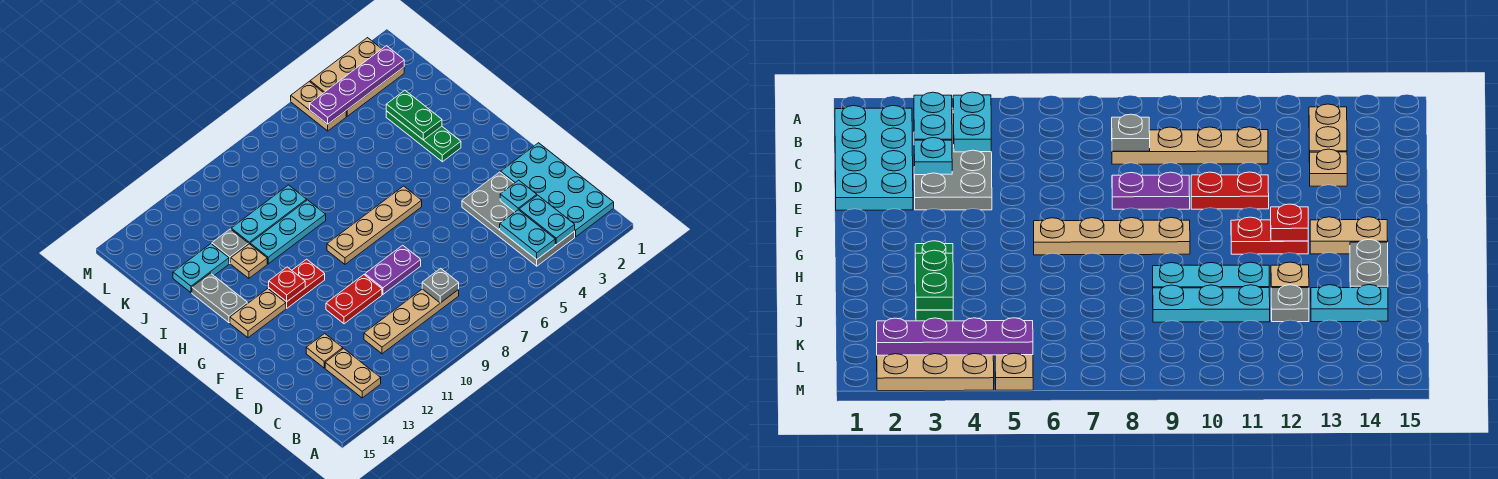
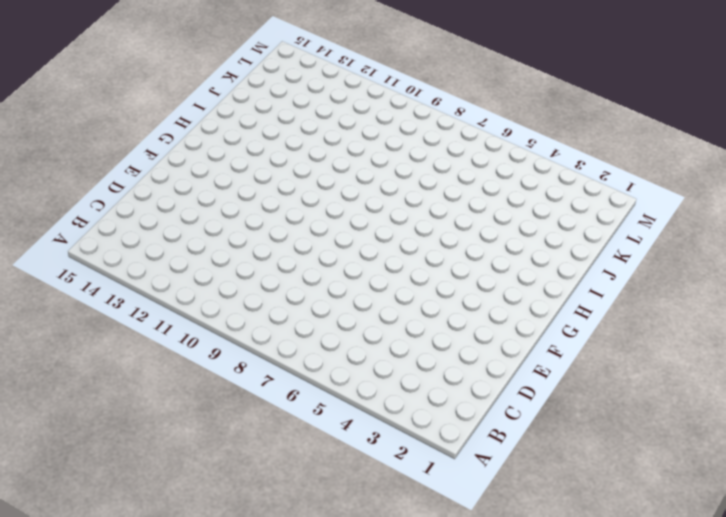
none -> cyan 2x4 plate [501,143,614,237]
none -> grey 2x4 plate [462,172,575,266]
none -> tan 1x2 plate [325,348,381,398]

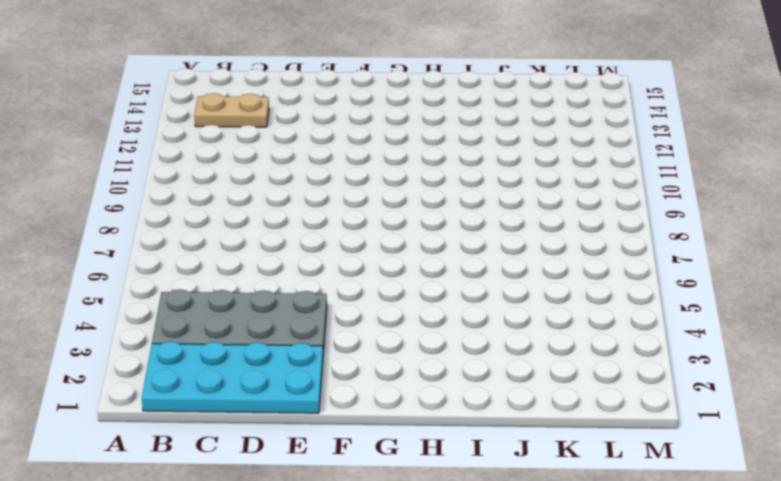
none -> tan 1x4 plate [364,289,459,354]
none -> tan 1x1 plate [306,333,343,368]
none -> purple 1x2 plate [365,245,421,294]

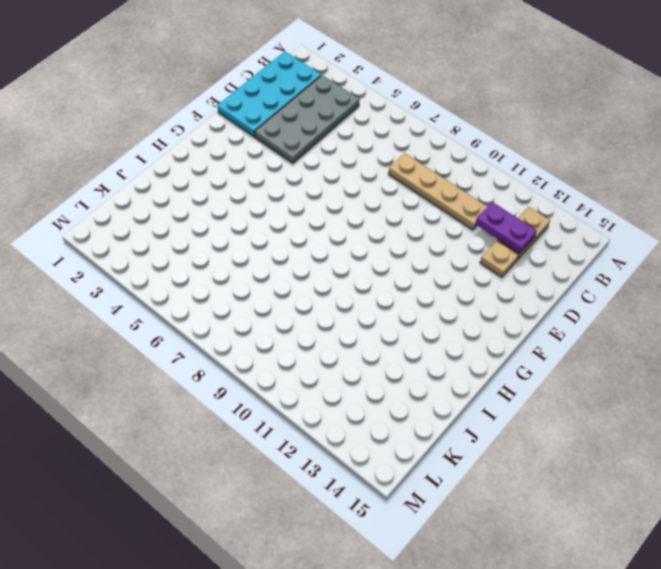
purple 1x2 plate [476,202,537,253] -> purple 1x2 plate moved to [365,245,421,294]
none -> red 1x2 plate [326,275,382,324]
none -> tan 1x4 plate [327,186,422,264]
none -> red 1x2 plate [269,259,325,308]

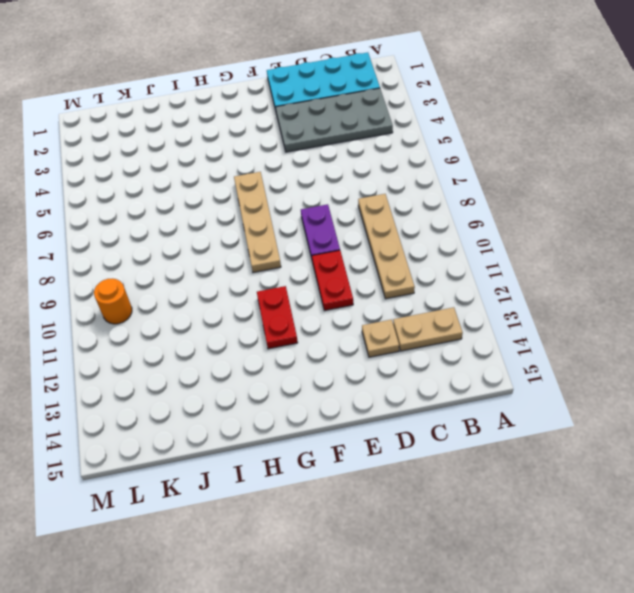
orange 1x1 round brick [94,279,132,324] -> none
none -> tan 1x2 plate [230,289,286,338]
none -> green 1x3 plate [386,111,461,162]
none -> grey 1x2 plate [192,273,247,323]

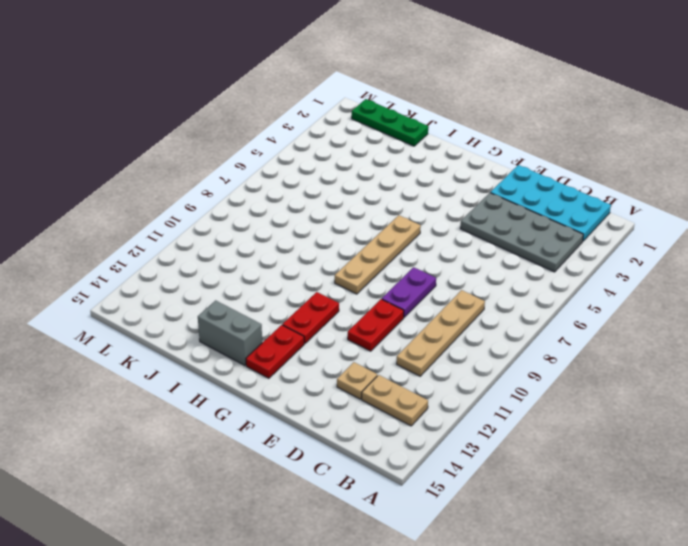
red 1x2 plate [246,325,304,378] -> tan 1x2 plate [230,289,286,338]
grey 1x2 brick [198,300,262,366] -> grey 1x2 plate [192,273,247,323]
green 1x3 plate [352,99,428,146] -> green 1x3 plate moved to [386,111,461,162]
none -> cyan 1x3 plate [250,200,326,264]
none -> tan 1x1 plate [231,244,267,278]
none -> cyan 1x3 plate [231,185,307,244]

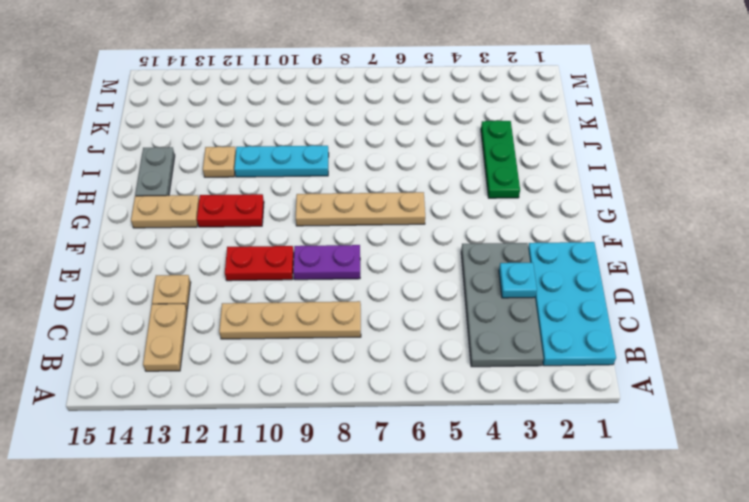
none -> cyan 1x3 plate [231,185,307,244]
none -> grey 1x1 plate [212,229,248,263]
none -> cyan 1x2 plate [173,244,229,293]

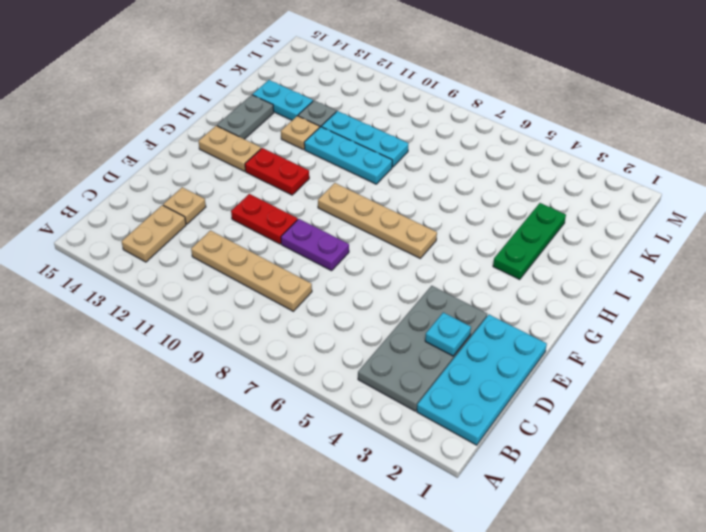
none -> tan 2x3 plate [310,38,404,116]
none -> tan 1x2 plate [291,82,346,131]
none -> cyan 1x2 plate [519,195,575,245]

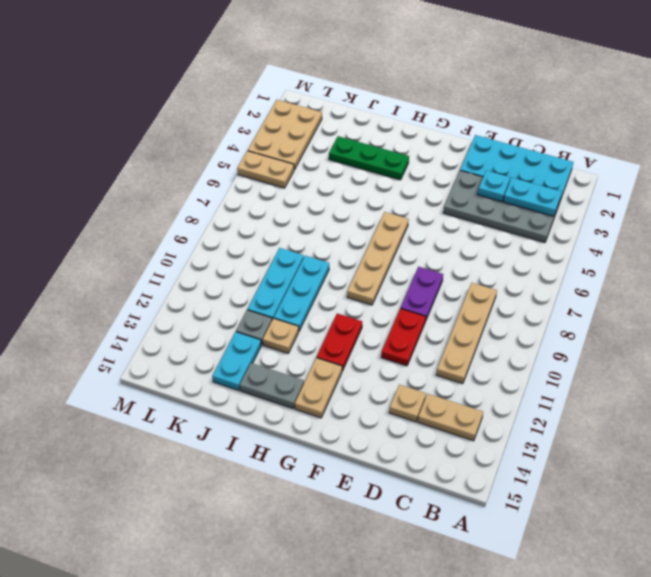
none -> cyan 1x2 plate [500,210,555,259]
none -> grey 1x1 plate [422,268,459,303]
none -> red 1x1 plate [269,267,305,302]

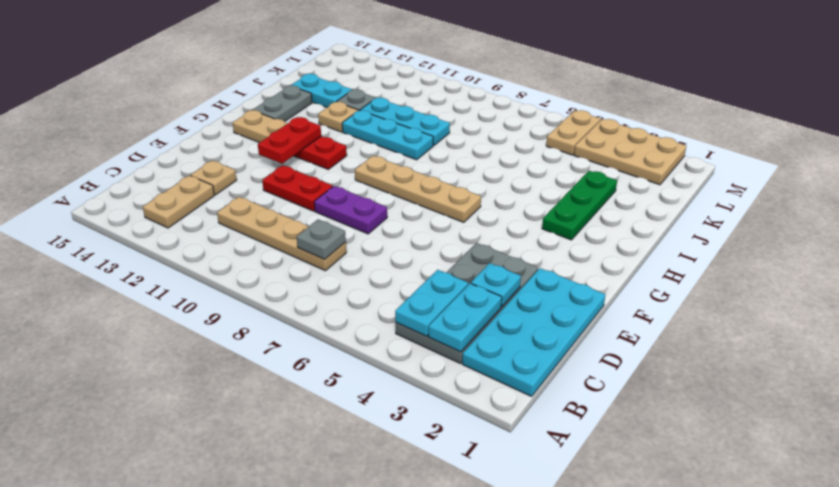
red 1x2 plate [258,117,321,164] -> red 1x1 plate [269,267,305,302]
none -> green 1x2 plate [386,90,442,140]
none -> purple 1x4 plate [310,46,404,124]

